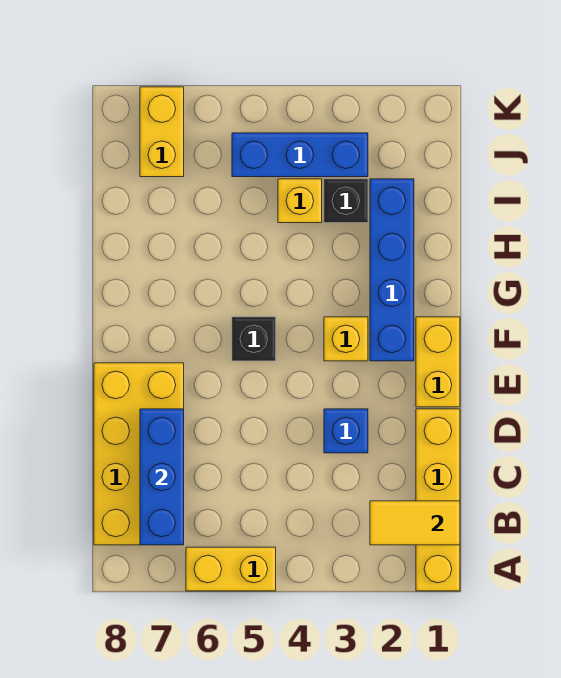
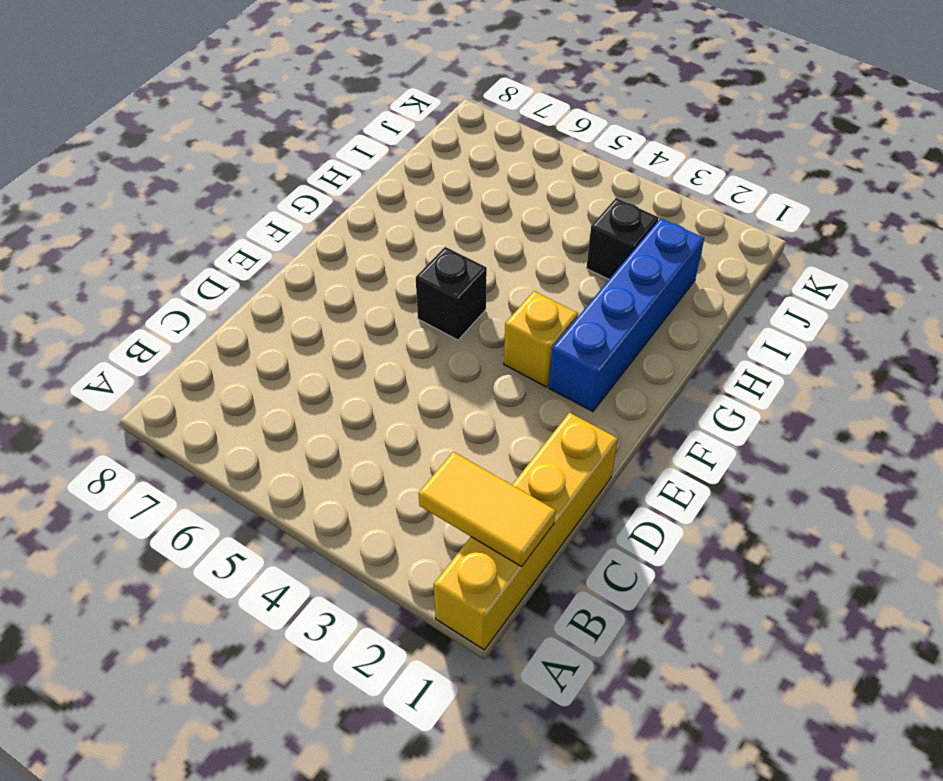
none -> yellow 1x2 brick [186,547,276,591]
none -> yellow 2x4 brick [94,363,184,545]
none -> blue 1x1 brick [324,409,368,453]

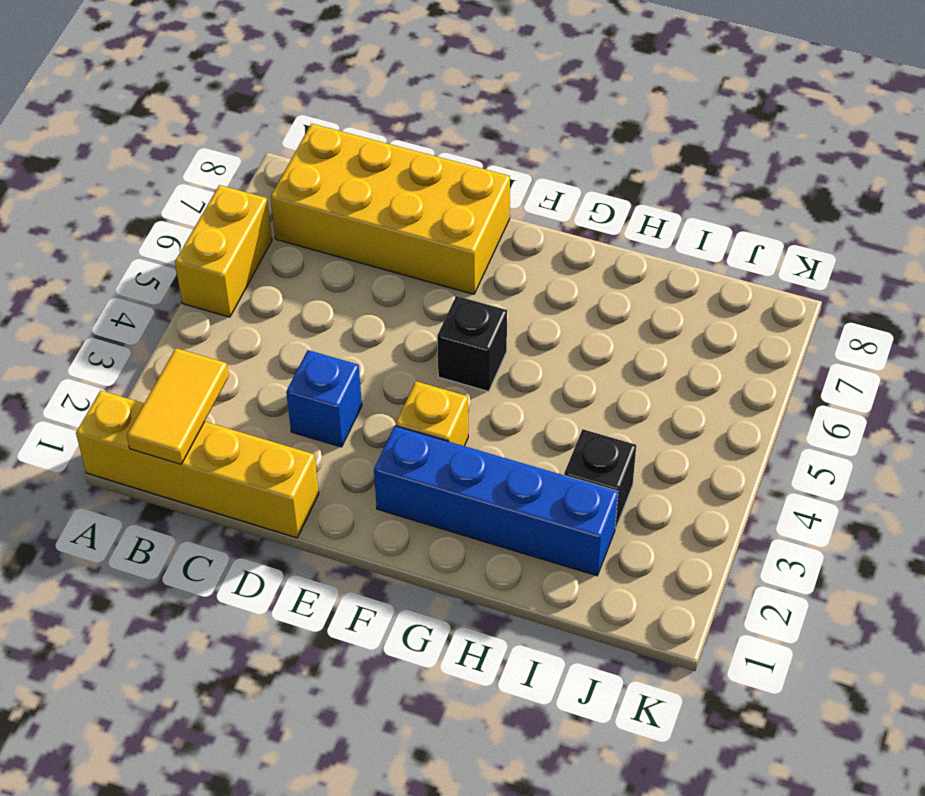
none -> yellow 1x2 brick [416,317,460,407]
none -> yellow 1x1 brick [278,179,322,223]
none -> blue 1x3 brick [232,133,368,177]

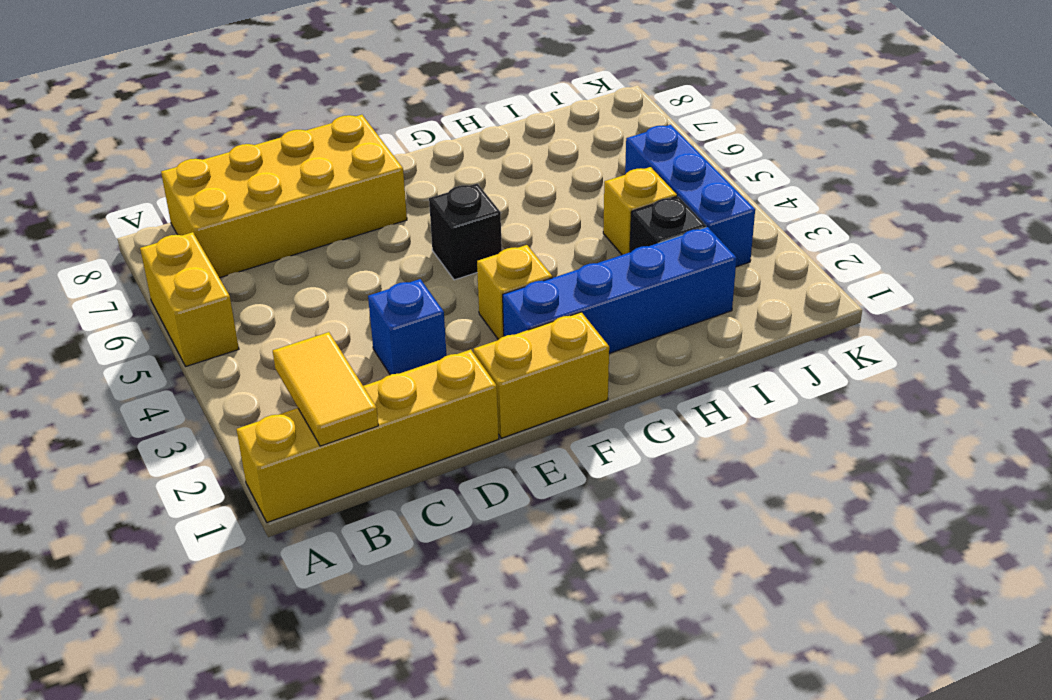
none -> yellow 1x2 brick [140,87,184,177]
none -> blue 1x3 brick [140,409,184,545]

